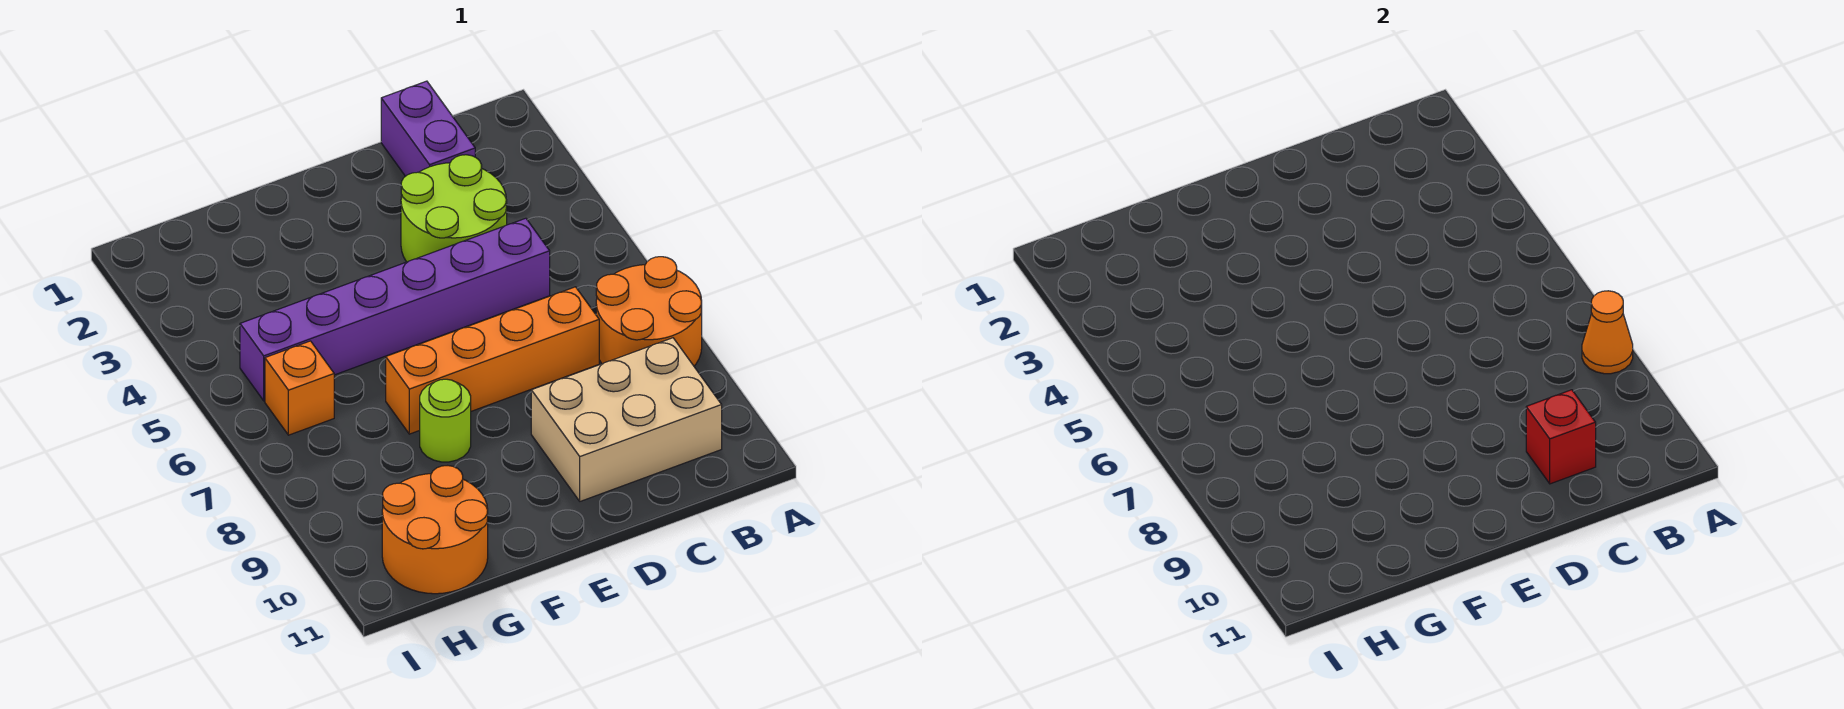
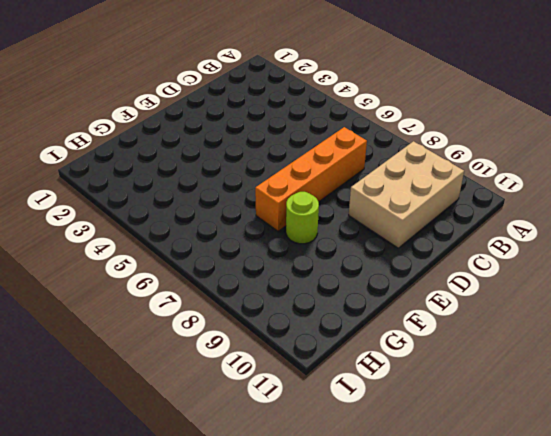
none -> orange 2x2 round brick [596,257,702,366]
none -> purple 1x2 brick [381,81,475,176]

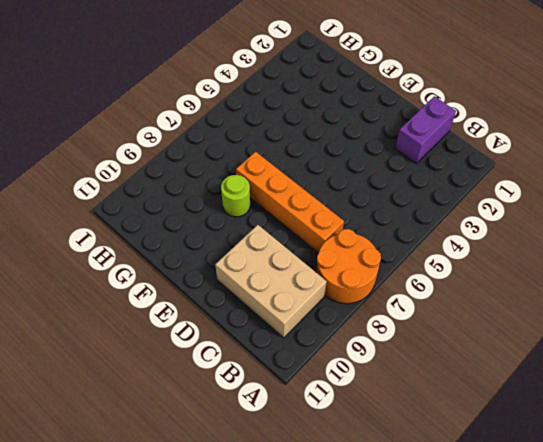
none -> lime 2x2 round brick [401,155,507,262]
none -> purple 1x6 brick [240,218,550,401]

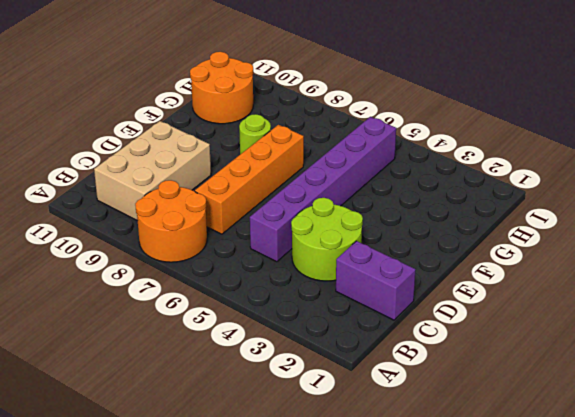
none -> orange 1x1 brick [265,341,334,435]
none -> orange 1x1 cone [1582,291,1633,374]

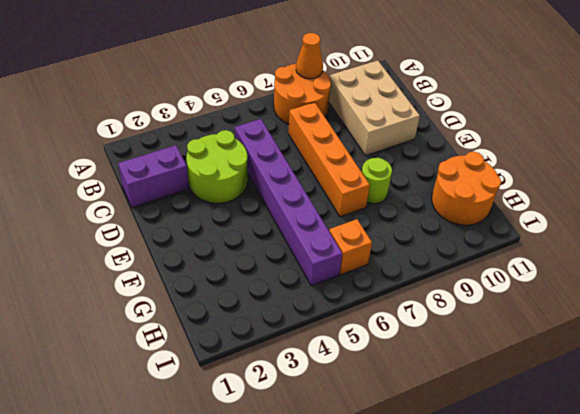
none -> red 1x1 brick [1526,390,1596,484]

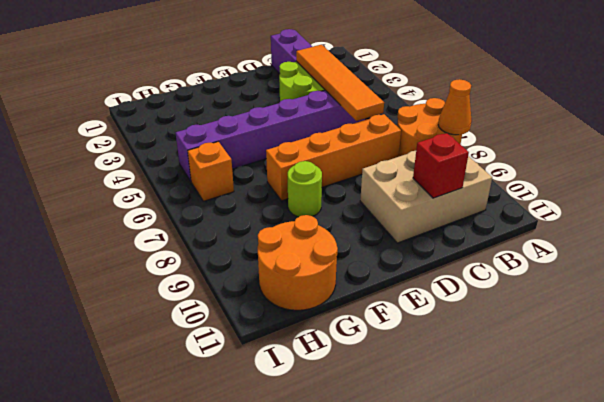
orange 1x4 tile [296,45,384,121] -> none

